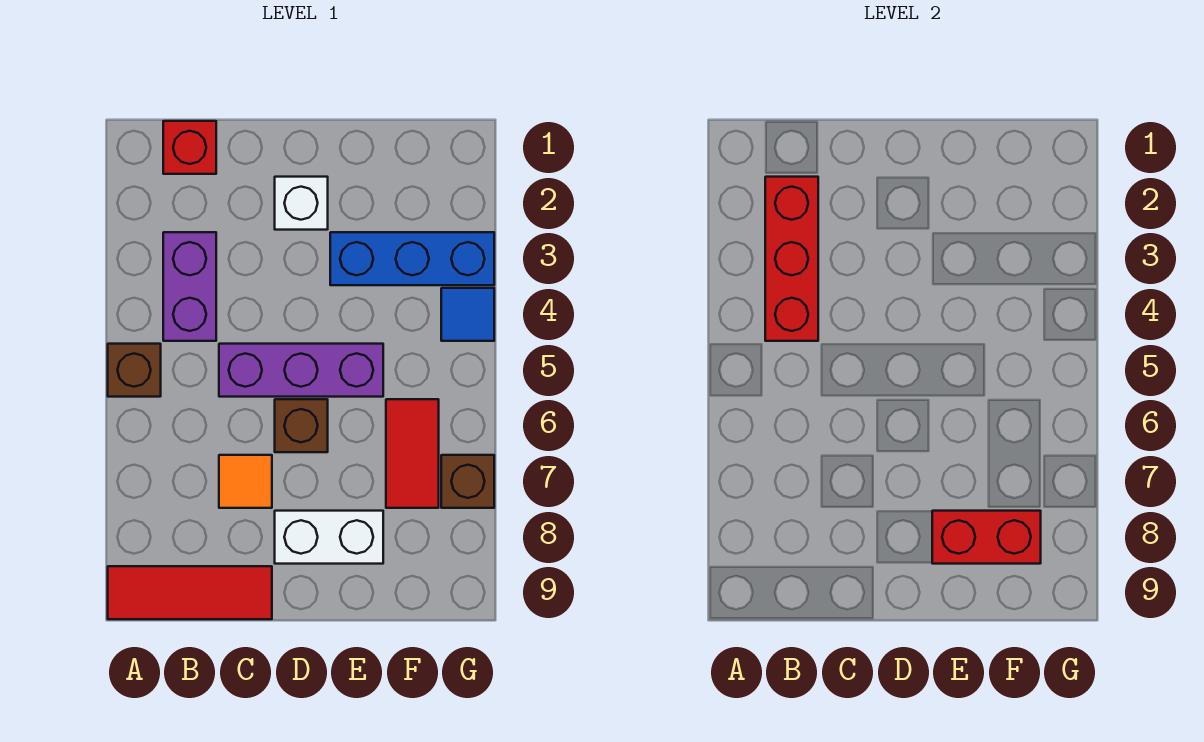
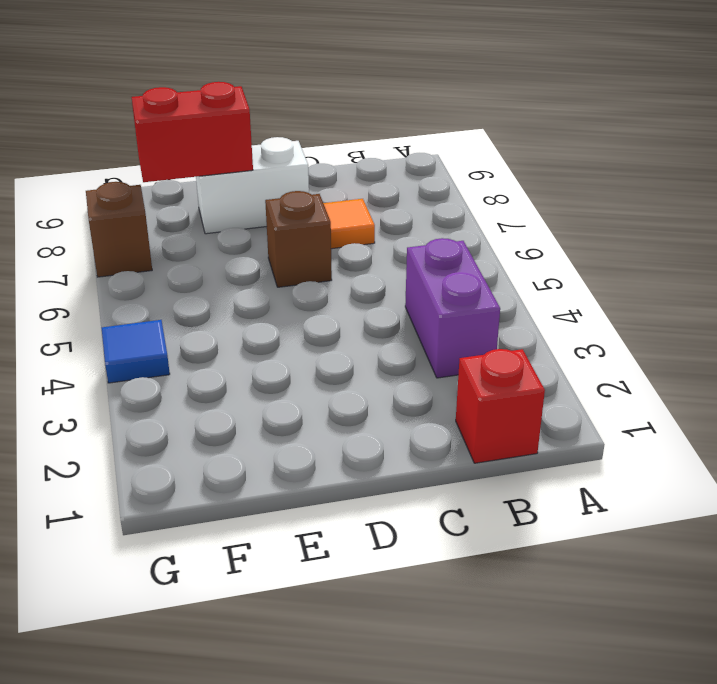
none -> brown 1x1 brick [108,344,161,397]
none -> red 1x3 tile [108,566,272,619]
none -> purple 1x3 brick [219,344,383,397]

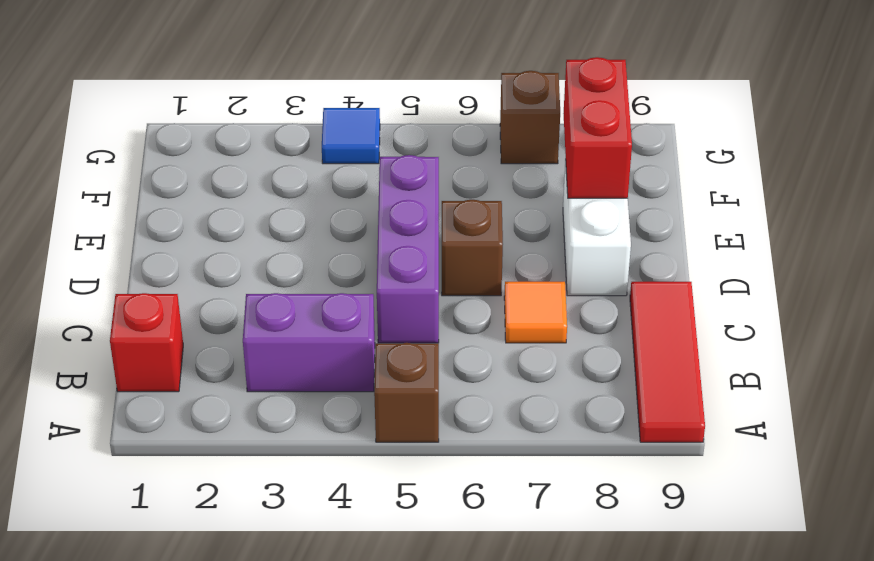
none -> white 1x1 brick [275,177,328,230]
none -> blue 1x3 brick [330,232,494,285]
none -> red 1x2 tile [386,399,439,508]

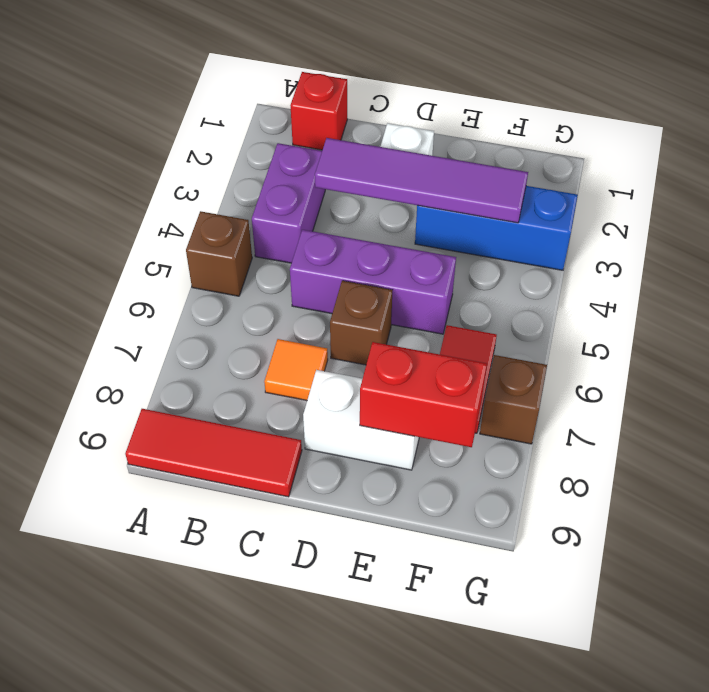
purple 1x4 tile [315,138,528,223] -> none
none -> blue 1x1 tile [441,288,494,341]
none -> red 1x3 brick [765,177,818,341]

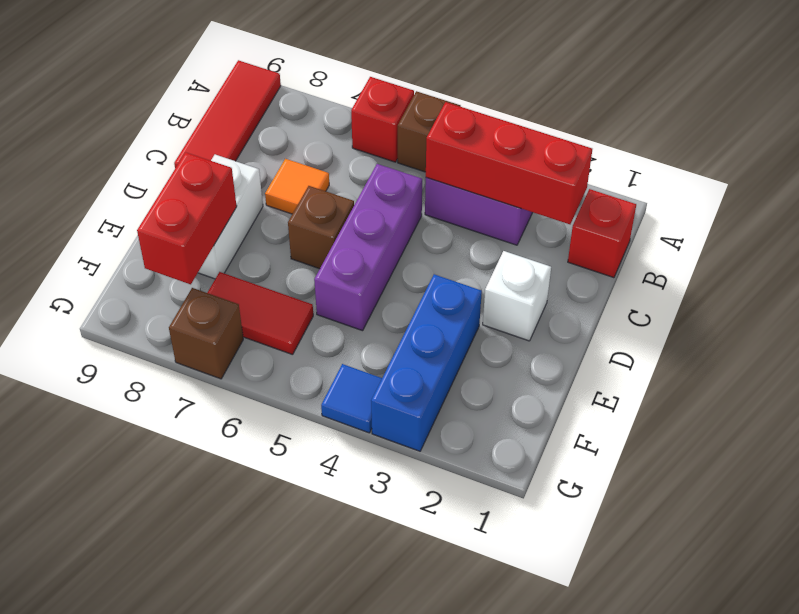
red 1x1 brick [351,77,414,162] -> none

